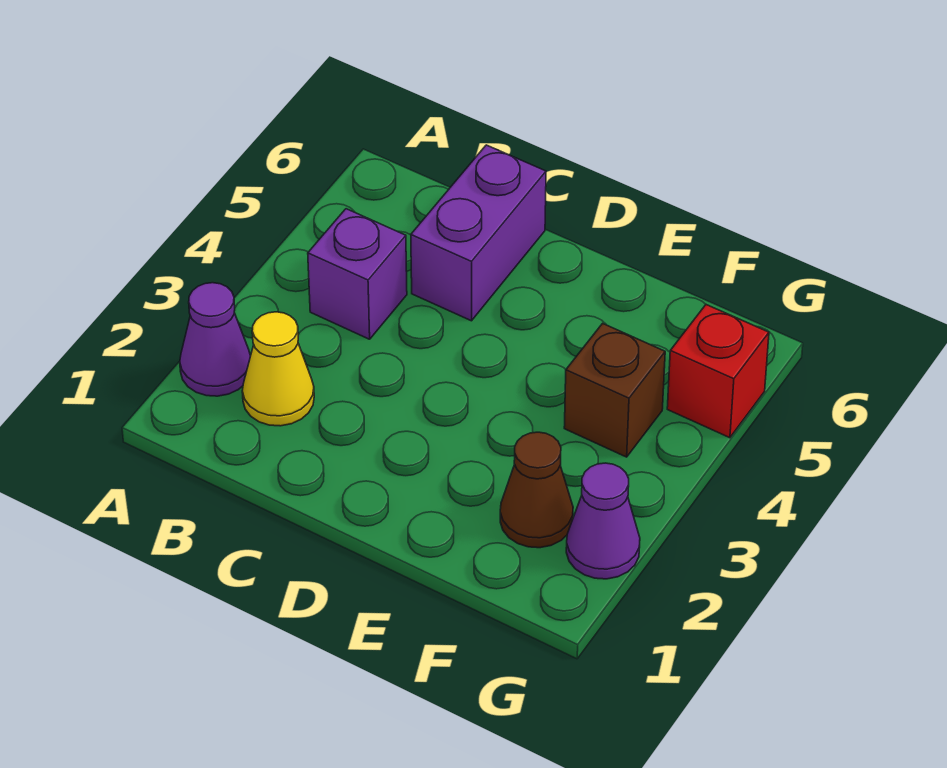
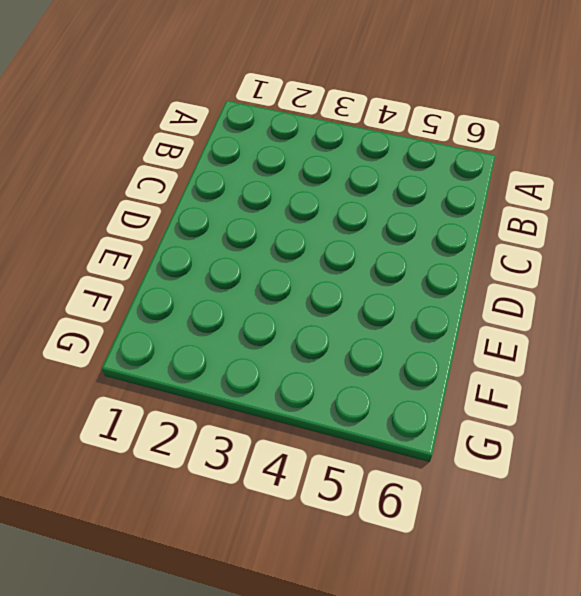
none -> purple 1x1 cone [180,283,250,396]
none -> yellow 1x1 cone [242,312,314,426]

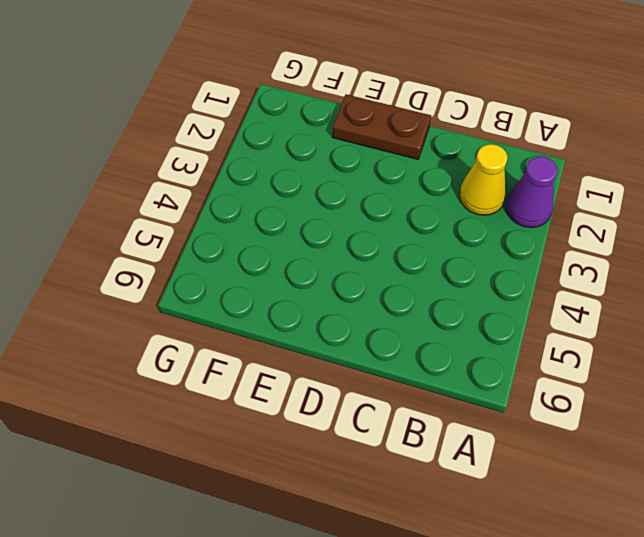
brown 1x2 plate [332,94,431,159] -> none
none -> purple 1x1 brick [308,209,407,339]
none -> purple 1x2 brick [411,145,546,321]

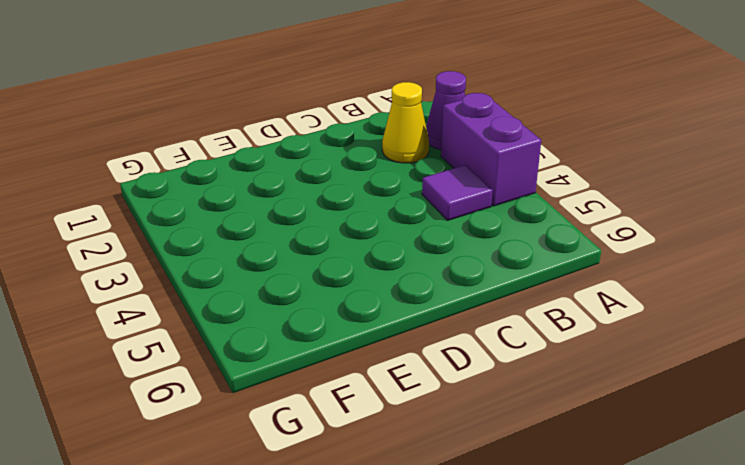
purple 1x2 brick [441,93,541,206] -> purple 1x2 brick moved to [411,145,546,321]
purple 1x1 tile [422,165,493,220] -> purple 1x1 brick [308,209,407,339]
none -> brown 1x1 cone [500,432,573,548]
none -> brown 1x1 brick [564,323,665,457]

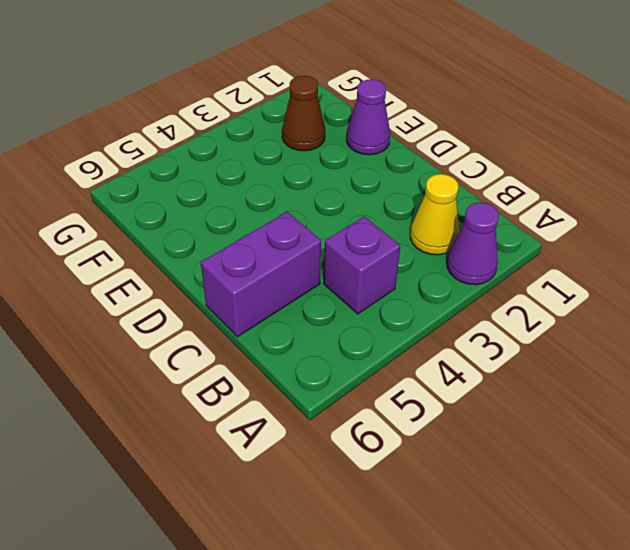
purple 1x1 cone [346,79,390,155] -> purple 1x1 cone moved to [566,463,640,579]
none -> brown 1x1 brick [564,323,665,457]
none -> red 1x1 brick [667,305,769,438]

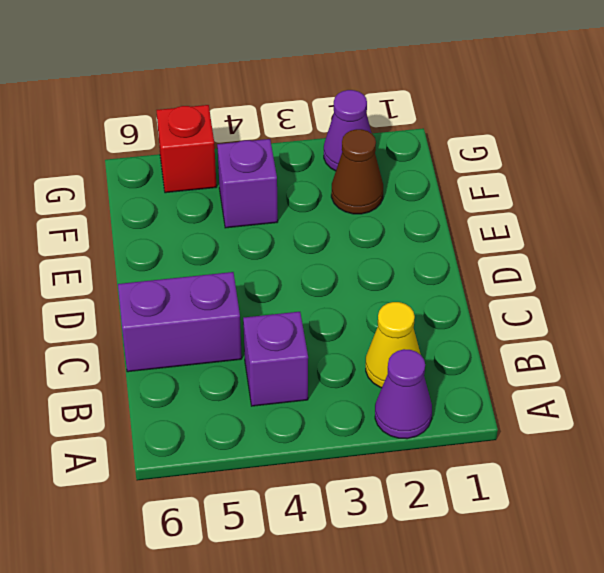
purple 1x1 brick [217,139,278,228] -> brown 1x1 brick [564,323,665,457]

